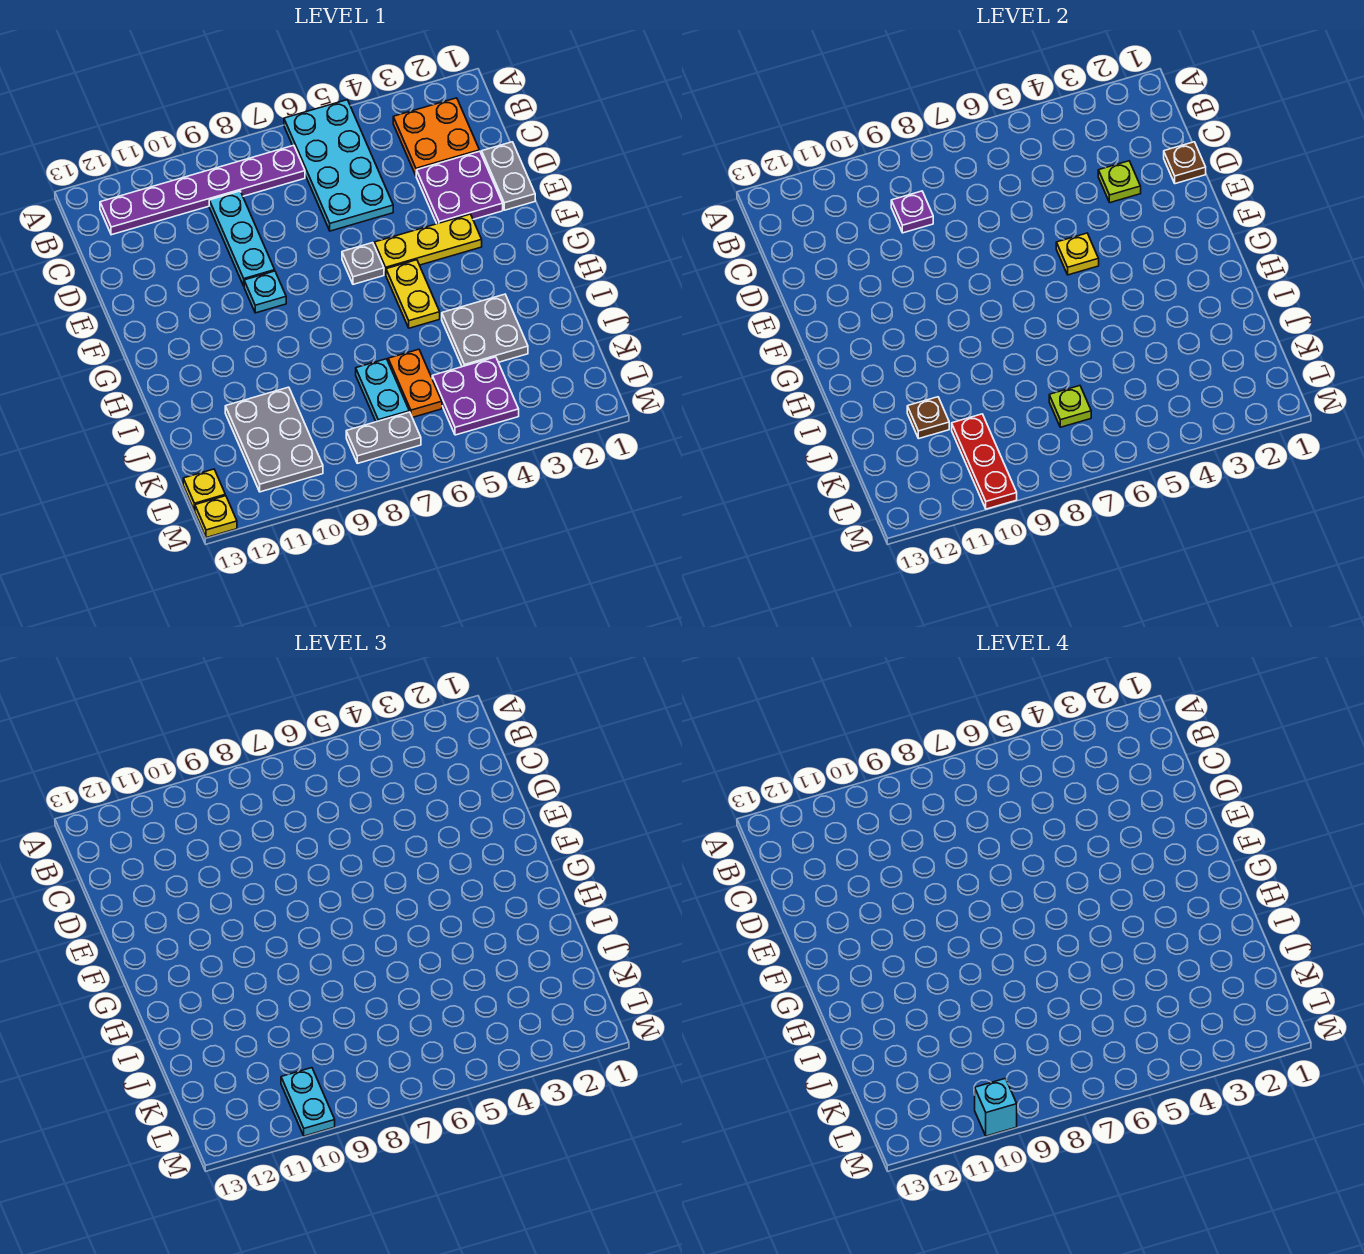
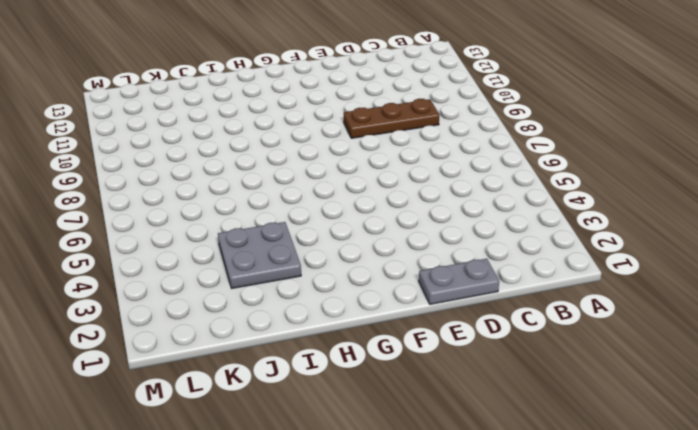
brown 1x3 plate [344,99,440,138] -> cyan 1x3 plate [209,191,275,286]
none -> cyan 2x4 plate [284,100,393,231]
none -> orange 2x2 plate [393,98,479,175]
none -> purple 1x6 plate [100,145,305,235]

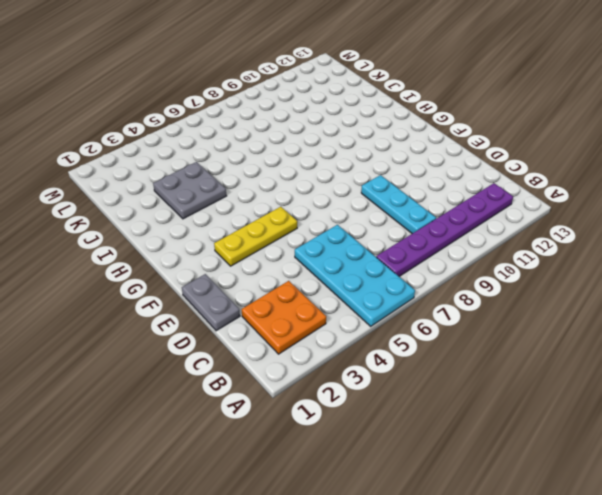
none -> purple 2x2 plate [416,151,503,224]
none -> grey 1x1 plate [342,243,384,284]
none -> cyan 1x1 plate [244,271,286,313]

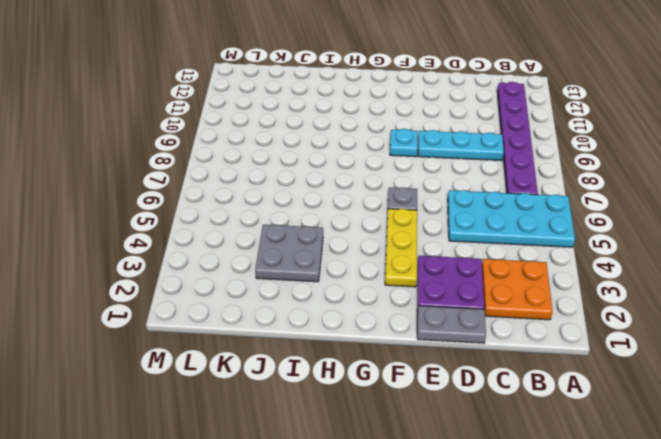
none -> yellow 1x2 plate [386,260,440,328]
none -> orange 1x2 plate [388,349,442,418]
none -> cyan 1x2 plate [356,359,409,422]

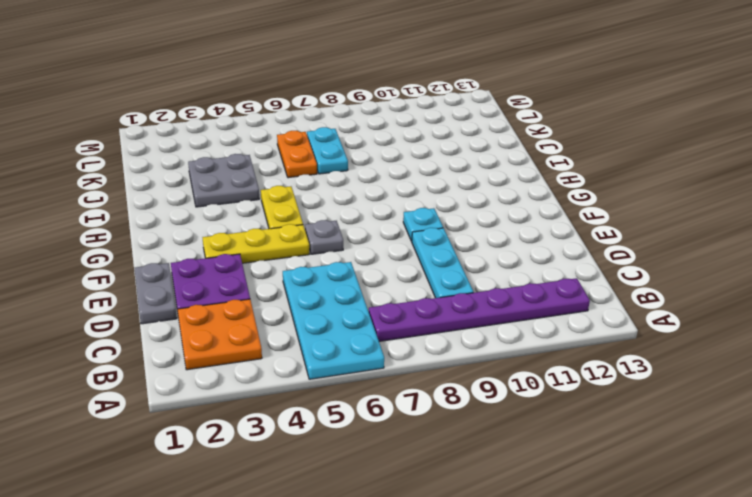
none -> grey 2x3 plate [225,387,323,492]
none -> purple 2x2 plate [432,357,519,435]
none -> grey 1x2 plate [346,412,421,463]

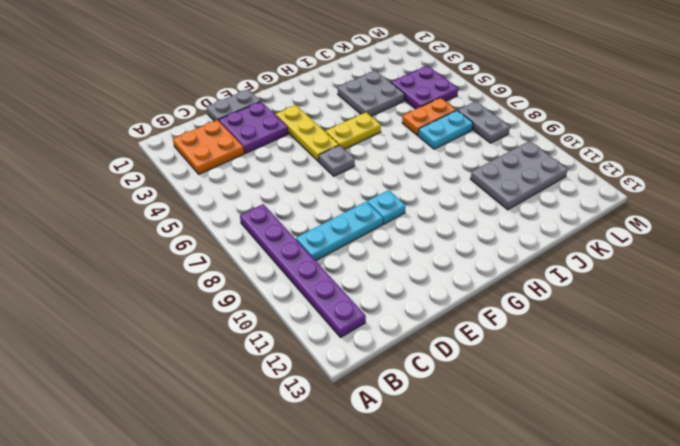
none -> cyan 2x4 plate [284,100,393,231]
none -> yellow 1x1 plate [183,469,225,511]
none -> yellow 1x1 plate [195,496,237,538]

